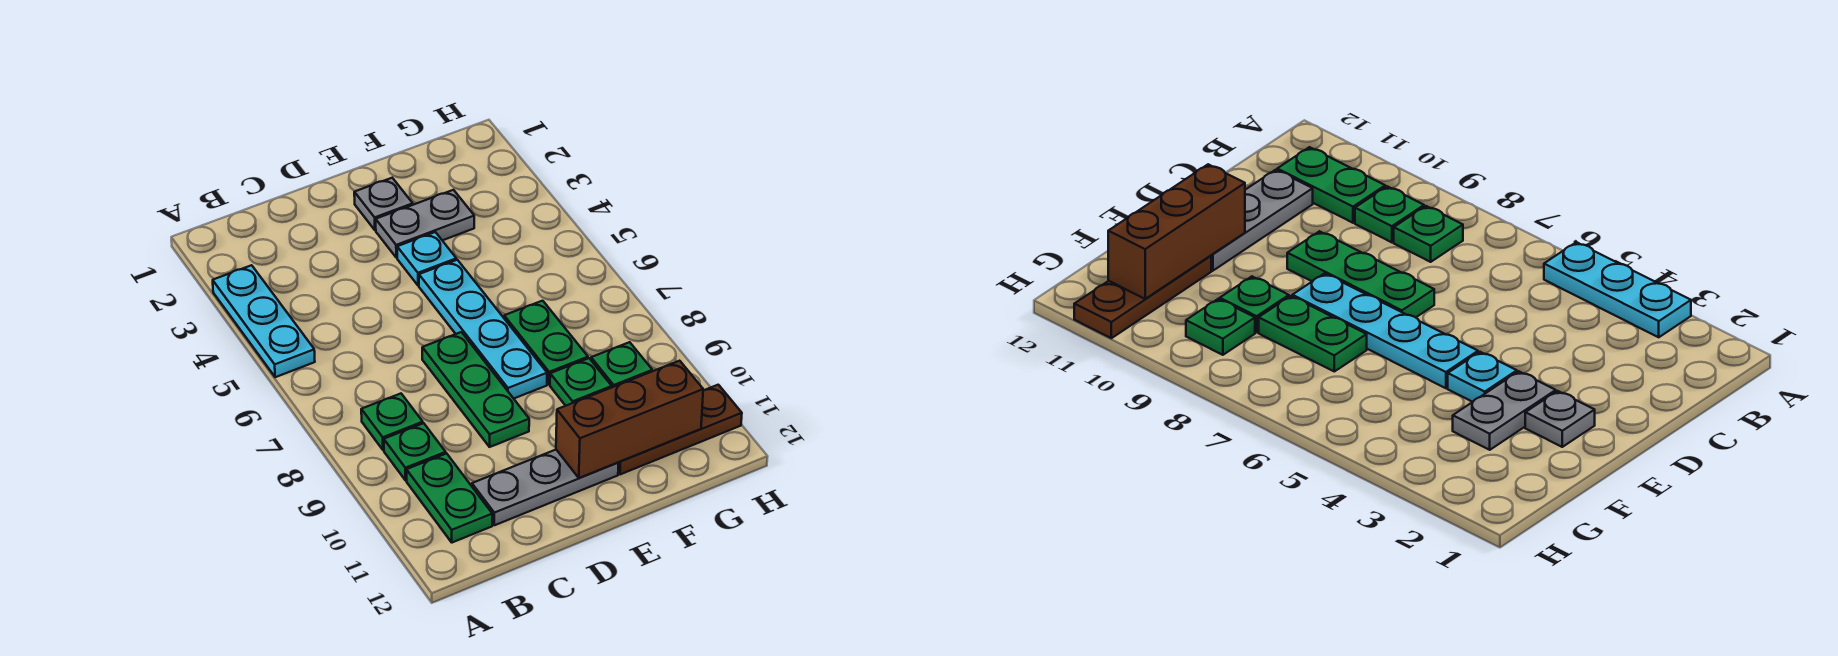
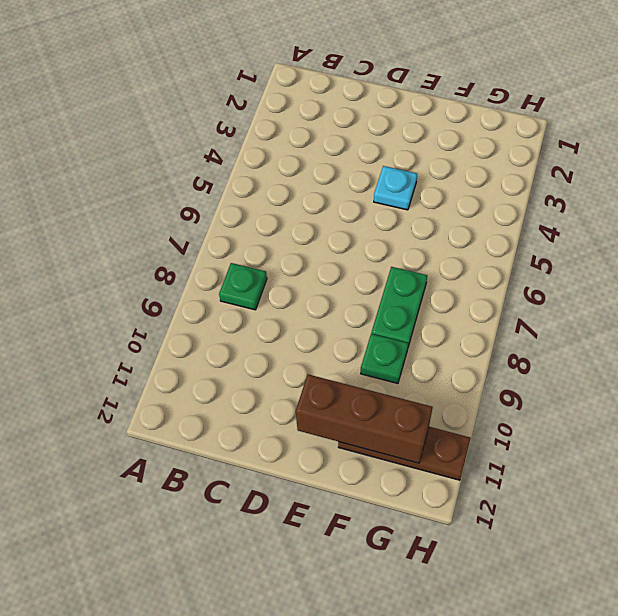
none -> cyan 1x3 plate [213,265,315,377]
none -> green 1x1 plate [384,423,446,480]
none -> green 1x2 plate [406,453,492,543]

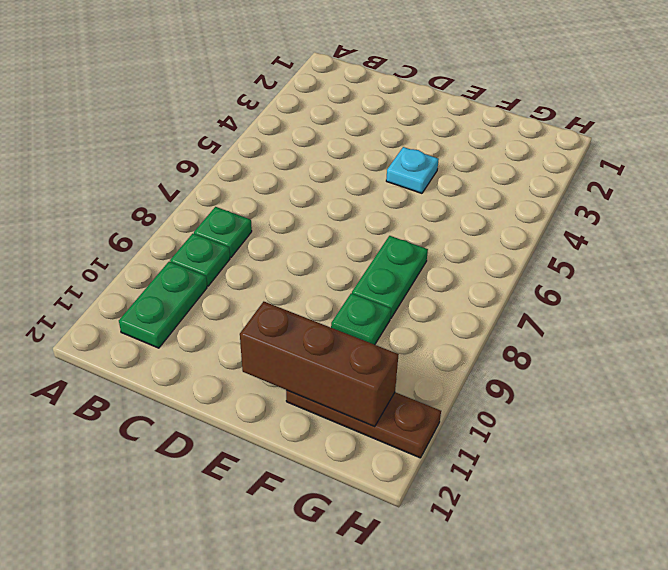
none -> cyan 1x3 plate [213,265,315,377]
none -> grey 1x3 plate [472,450,618,525]
none -> green 1x3 plate [422,332,529,447]

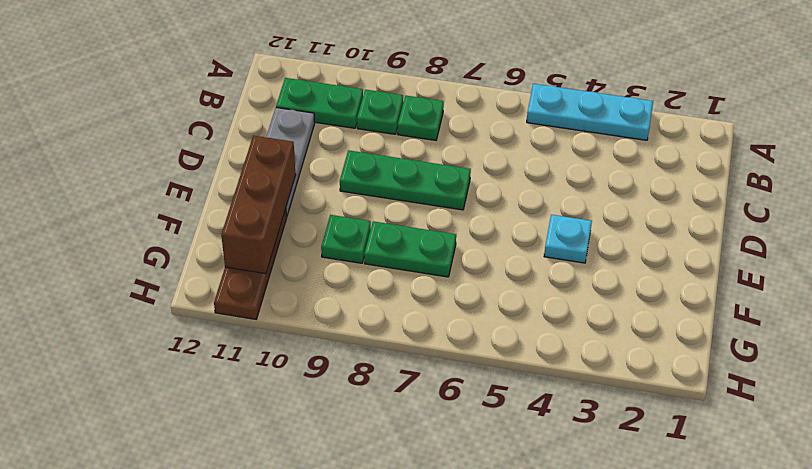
none -> grey 1x1 plate [354,178,413,230]
none -> grey 1x2 plate [376,190,474,258]
none -> cyan 1x4 plate [419,260,547,398]

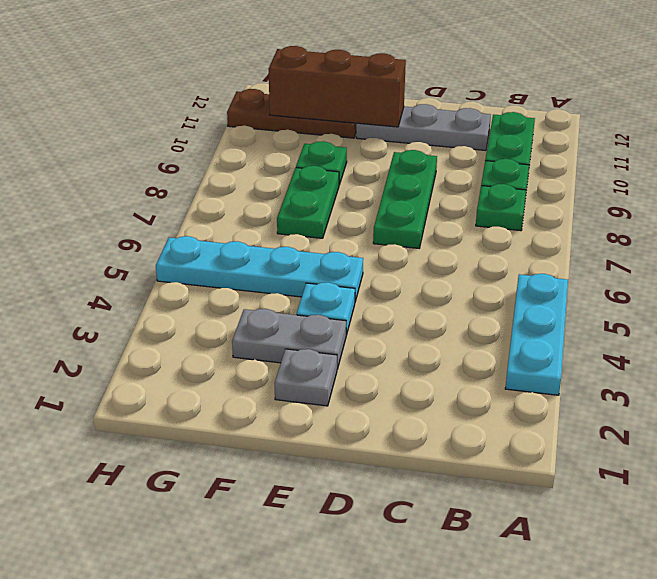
cyan 1x4 plate [156,236,363,301] -> cyan 1x4 plate turned to [419,260,547,398]
none -> green 1x1 plate [591,342,652,387]

